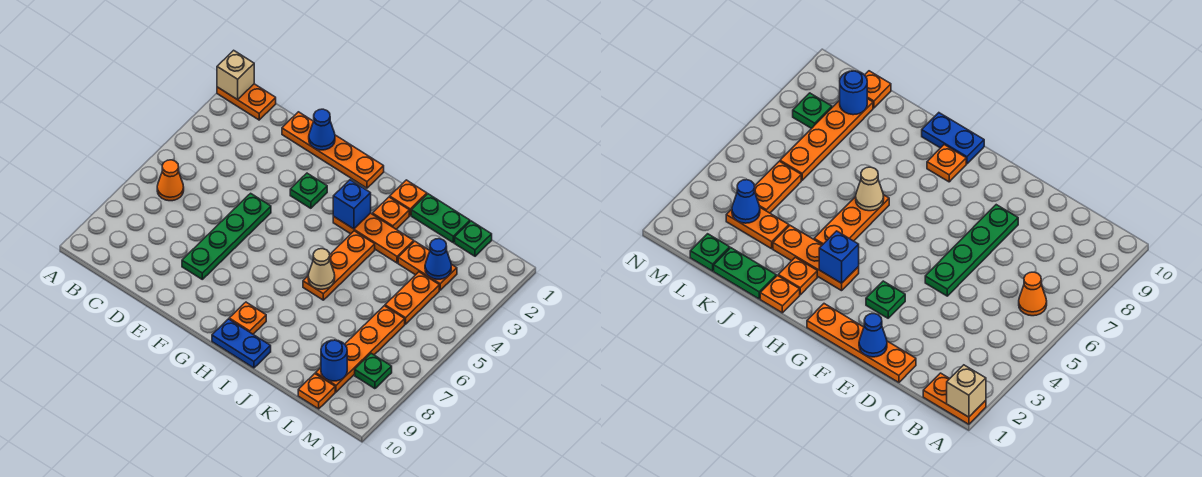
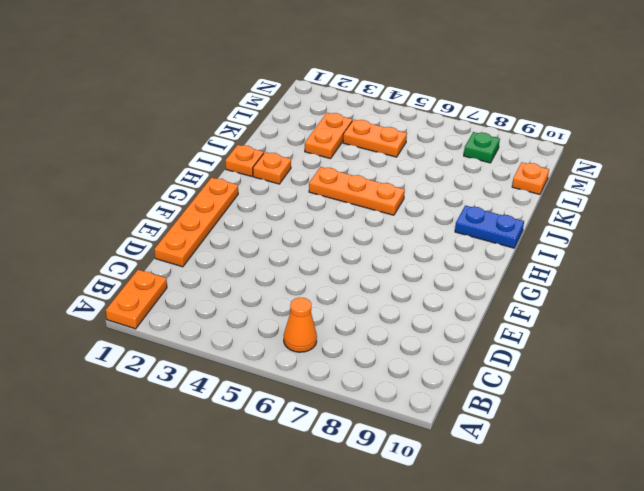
blue 1x2 plate [455,206,524,248] -> blue 1x2 plate turned to [212,319,271,368]
none -> green 1x4 plate [182,193,271,279]
none -> green 1x1 plate [290,173,327,208]
none -> orange 1x3 plate [333,213,414,263]

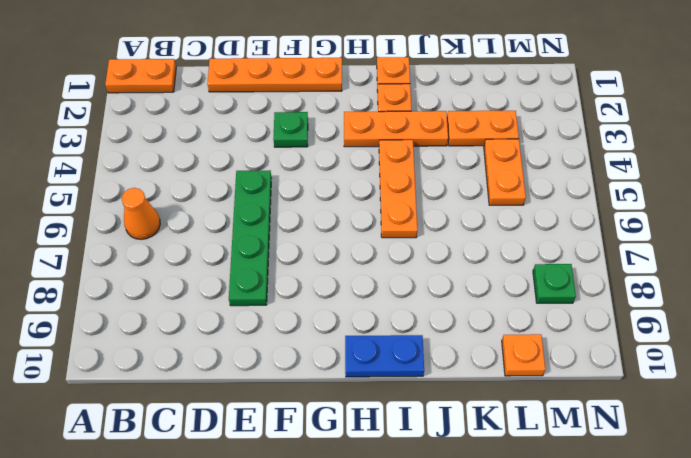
none -> orange 1x1 plate [229,302,266,334]
none -> green 1x2 plate [411,194,470,243]
none -> green 1x1 plate [455,221,492,256]

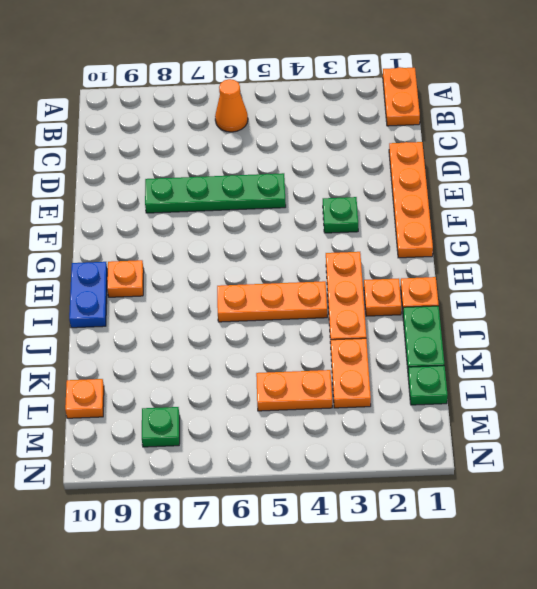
none -> orange 1x4 plate [316,306,405,392]
none -> tan 1x1 brick [217,50,254,100]
none -> blue 1x1 cone [309,109,335,150]

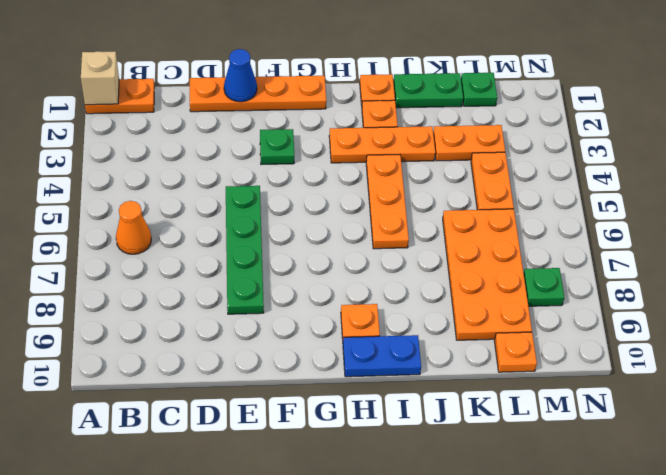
orange 2x4 plate [443,209,532,340] -> orange 1x4 plate [316,306,405,392]
none -> blue 1x1 brick [333,180,371,229]
none -> tan 1x1 cone [308,249,335,289]
none -> blue 1x1 cone [425,239,451,279]

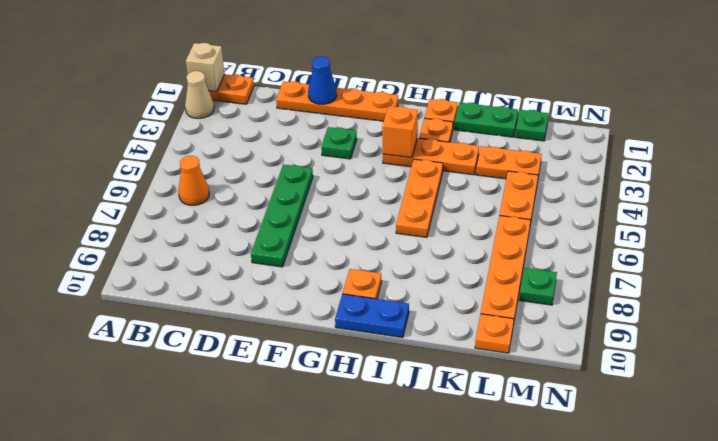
tan 1x1 cone [185,71,214,118] -> tan 1x1 cone moved to [308,249,335,289]
orange 1x1 brick [382,106,418,158] -> blue 1x1 brick [333,180,371,229]
none -> blue 1x1 cone [425,239,451,279]
none -> blue 1x1 round brick [321,340,347,381]

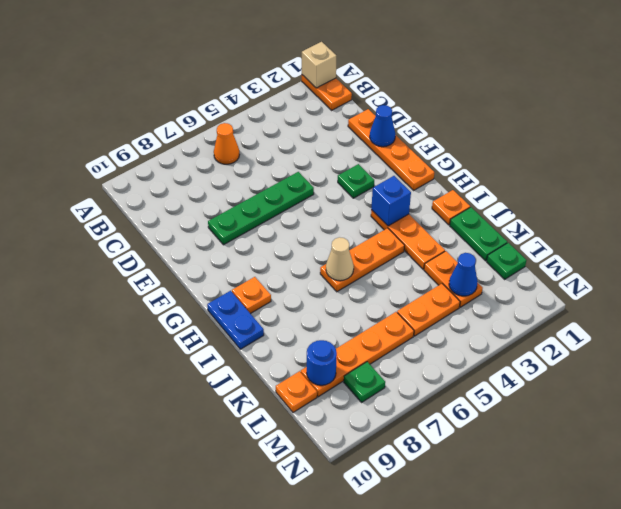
none -> orange 1x1 plate [372,197,409,229]

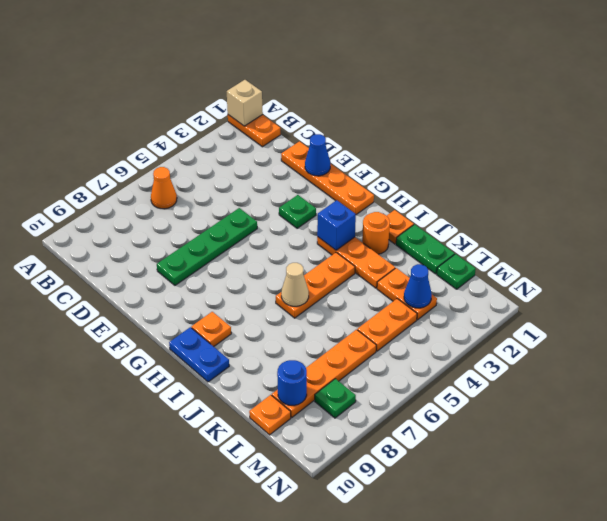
orange 1x1 round brick [362,212,390,254] -> orange 1x1 plate [372,197,409,229]

